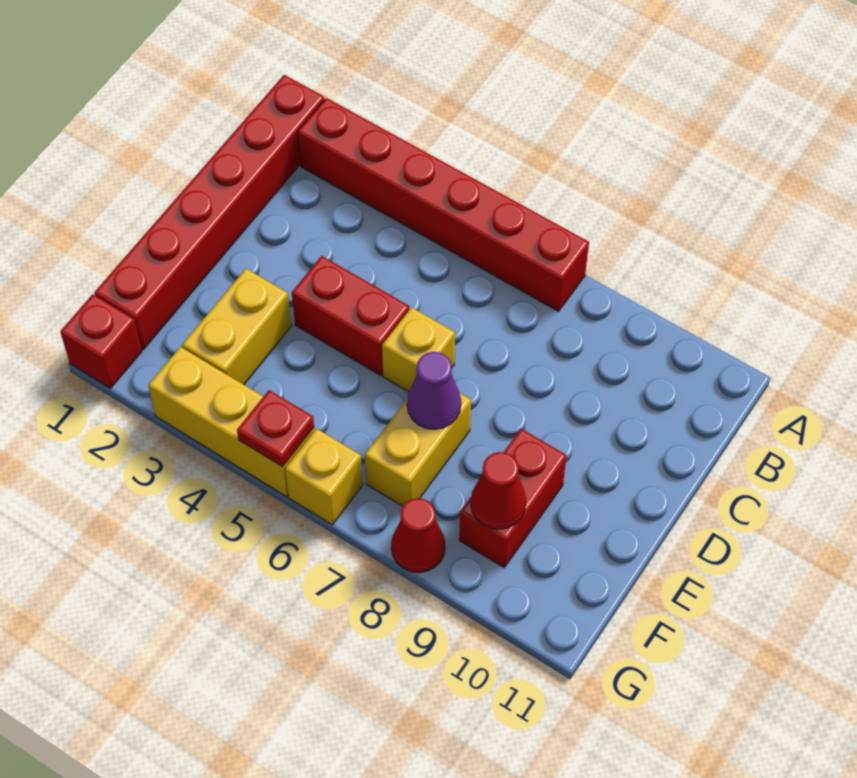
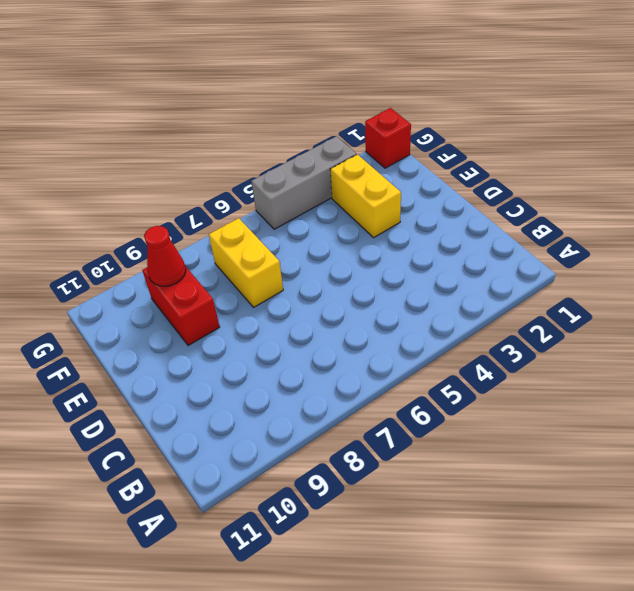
grey 1x3 brick [251,136,356,229] -> yellow 1x3 brick [148,347,315,497]
none -> red 1x6 brick [95,75,324,349]
none -> red 1x6 brick [298,98,589,311]
none -> red 1x2 brick [292,256,409,375]

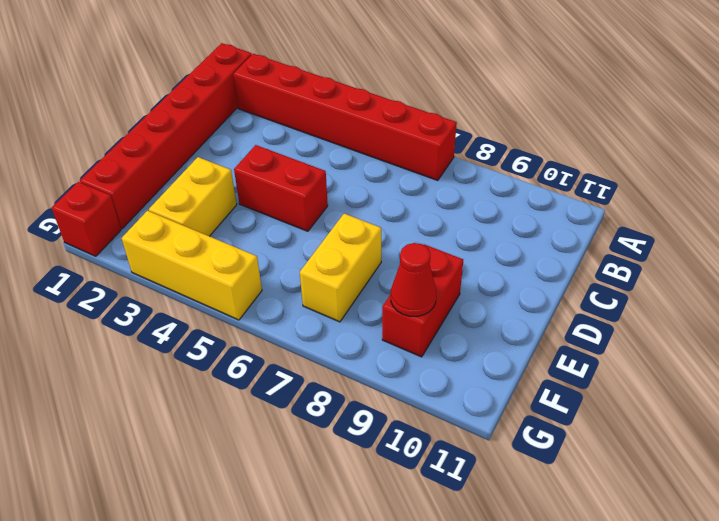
none -> yellow 1x1 brick [382,307,455,392]
none -> yellow 1x1 brick [285,429,363,525]
none -> red 1x1 cone [391,498,445,573]

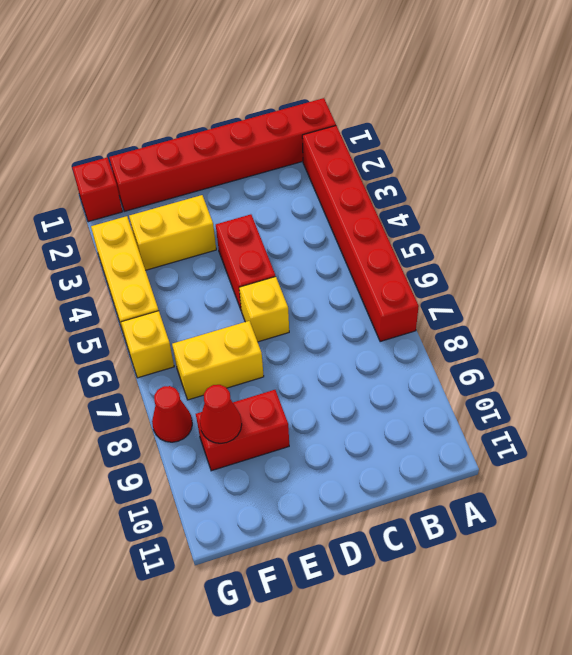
none -> purple 1x1 cone [407,352,461,429]
none -> red 1x1 plate [237,390,314,467]

